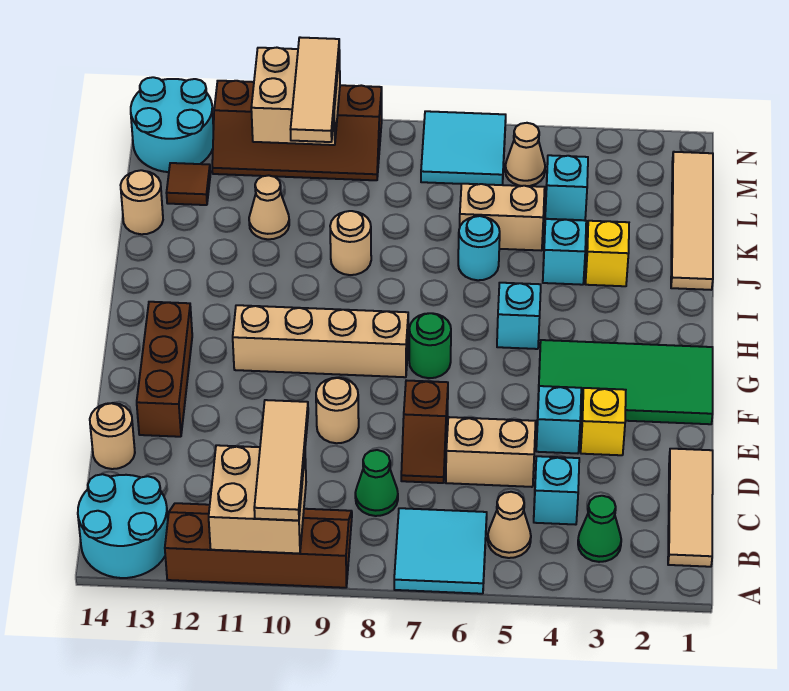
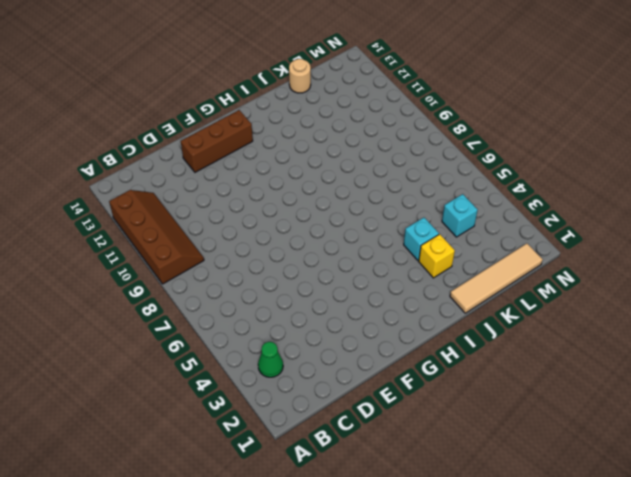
none -> cyan 2x2 tile [394,508,487,594]
none -> cyan 2x2 round brick [78,474,168,578]
none -> tan 1x3 tile [668,449,713,567]
none -> tan 1x1 cone [488,492,531,558]

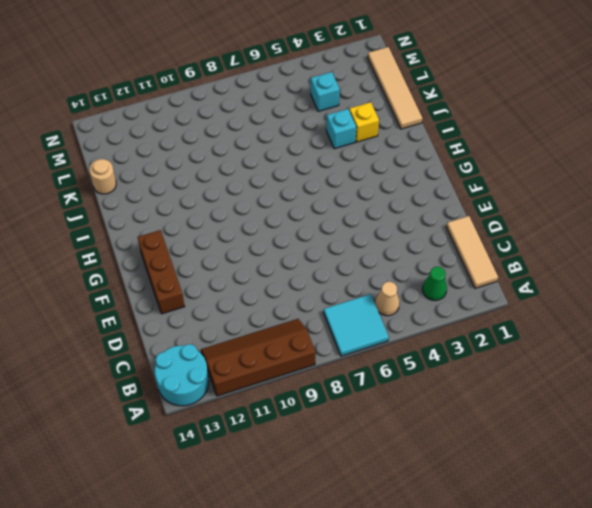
none -> cyan 1x1 brick [534,456,579,525]
none -> green 1x1 cone [355,450,398,516]
none -> tan 1x2 brick [446,417,536,487]
none -> brown 1x2 slope [401,380,448,483]

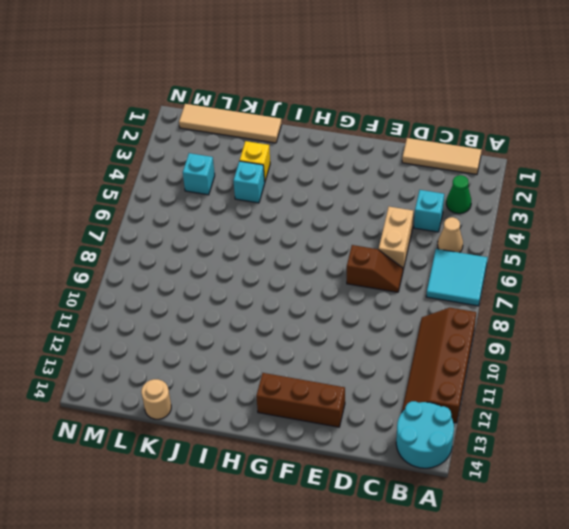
none -> green 1x1 cone [355,450,398,516]
none -> tan 1x1 round brick [90,403,135,469]
none -> yellow 1x1 brick [581,388,626,455]
none -> cyan 1x1 brick [536,386,581,453]

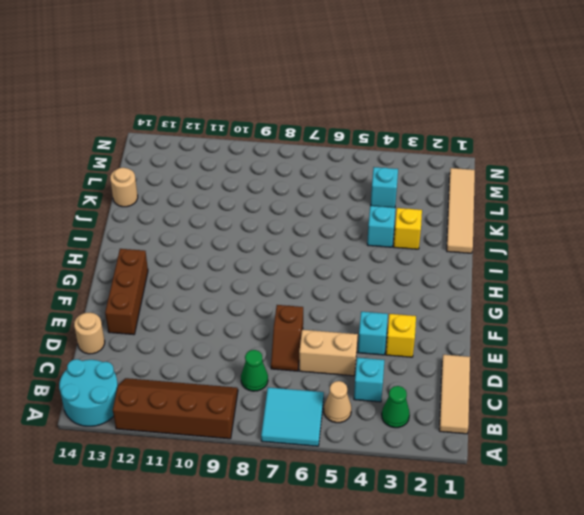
none -> tan 1x1 round brick [316,378,359,443]
none -> green 2x4 tile [538,340,713,424]
none -> green 1x1 round brick [409,313,451,378]
none -> tan 1x4 brick [233,305,408,377]

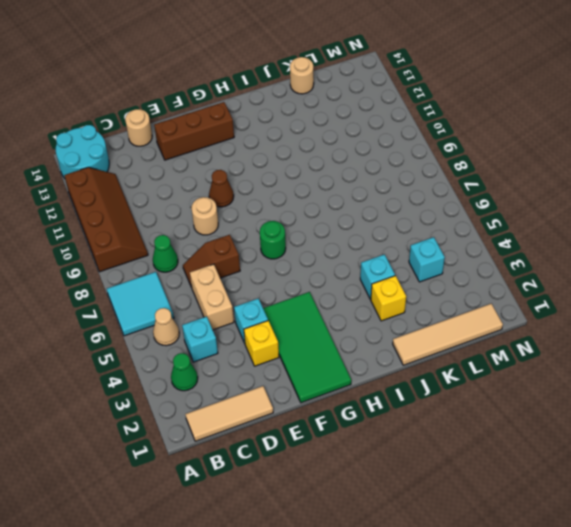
brown 1x1 cone [209,170,234,207] -> none
none -> tan 1x4 brick [233,305,408,377]
none -> cyan 1x1 brick [497,283,541,349]
none -> cyan 1x1 round brick [458,216,500,280]
none -> tan 1x1 round brick [330,211,371,275]

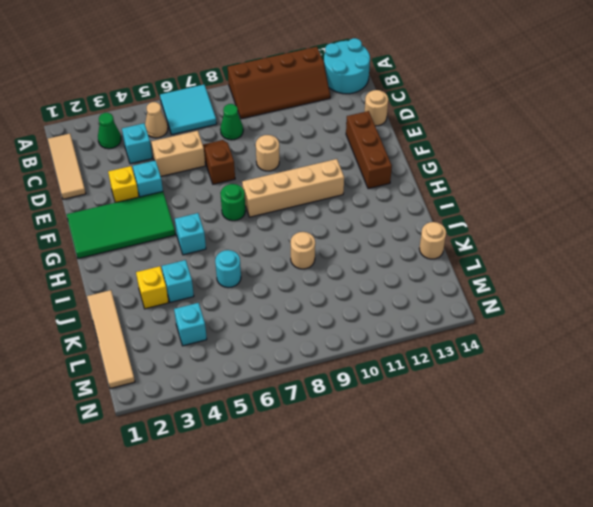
none -> tan 1x2 brick [460,184,545,251]
none -> tan 1x1 cone [249,175,289,239]
none -> brown 1x1 tile [167,163,210,205]
none -> tan 1x1 cone [505,123,545,186]

